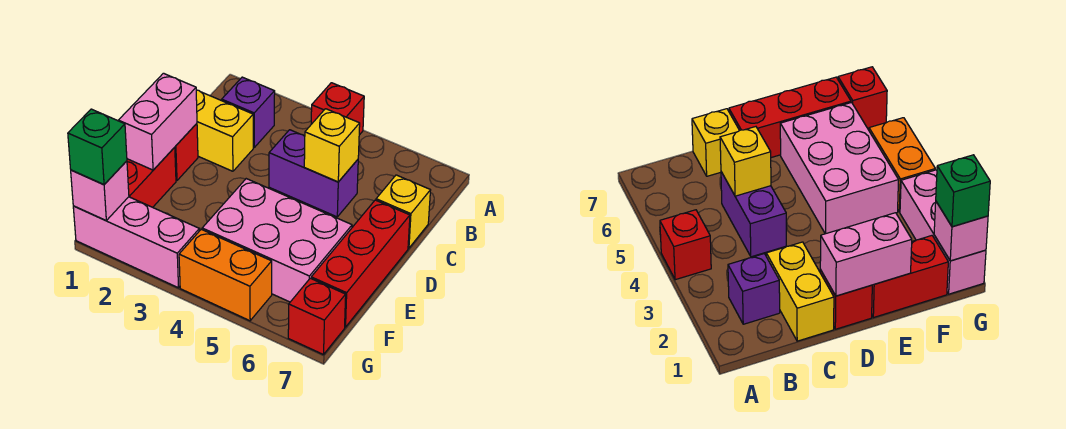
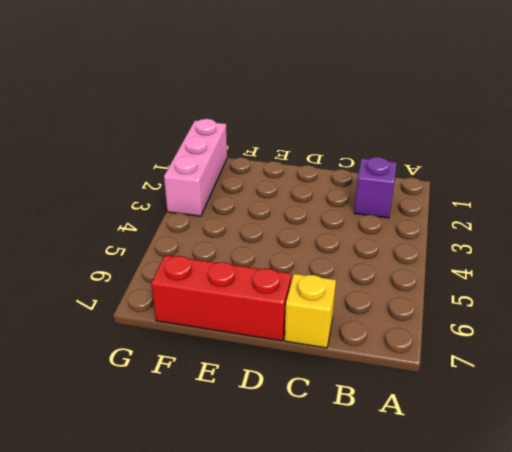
none -> red 1x1 brick [311,83,364,135]
none -> yellow 1x2 brick [196,90,253,171]
none -> purple 1x2 brick [269,130,358,217]

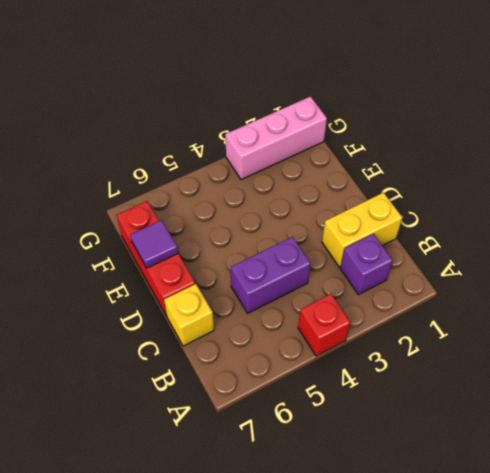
purple 1x1 tile [130,220,178,268] -> none
none -> red 1x1 brick [174,124,198,181]
none -> red 1x2 brick [127,148,176,207]
none -> pink 2x3 brick [202,179,352,302]

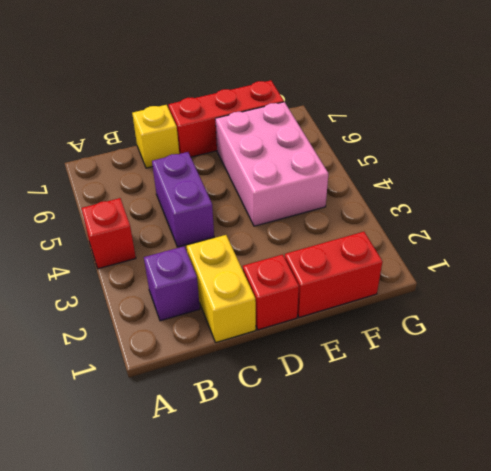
none -> pink 1x3 brick [73,197,199,288]
none -> orange 1x2 brick [179,229,272,321]
none -> red 1x1 brick [288,278,346,355]

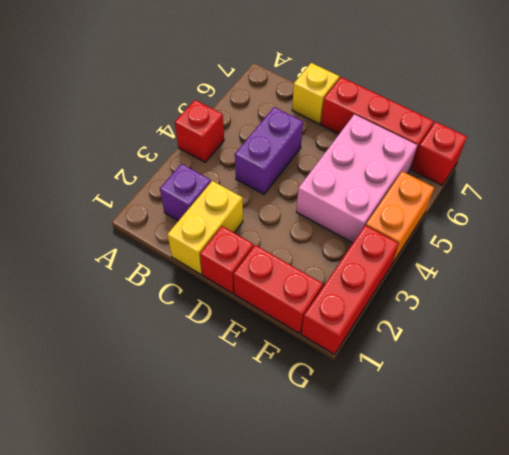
red 1x3 brick [301,225,399,355] -> pink 1x3 brick [73,197,199,288]
none -> yellow 1x1 brick [304,109,360,182]
none -> pink 1x2 brick [118,73,197,170]
none -> pink 1x1 brick [71,161,129,220]

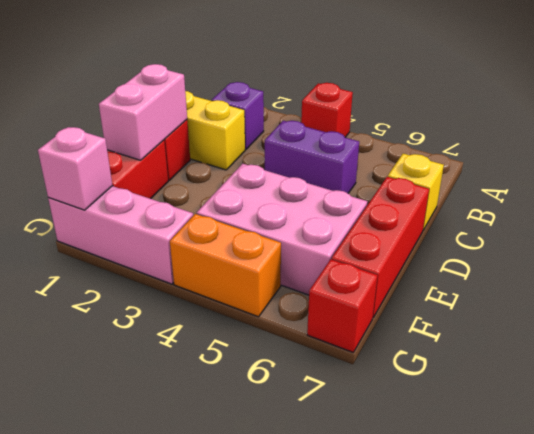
none -> yellow 1x1 brick [304,109,360,182]
none -> green 1x1 brick [68,109,127,185]

